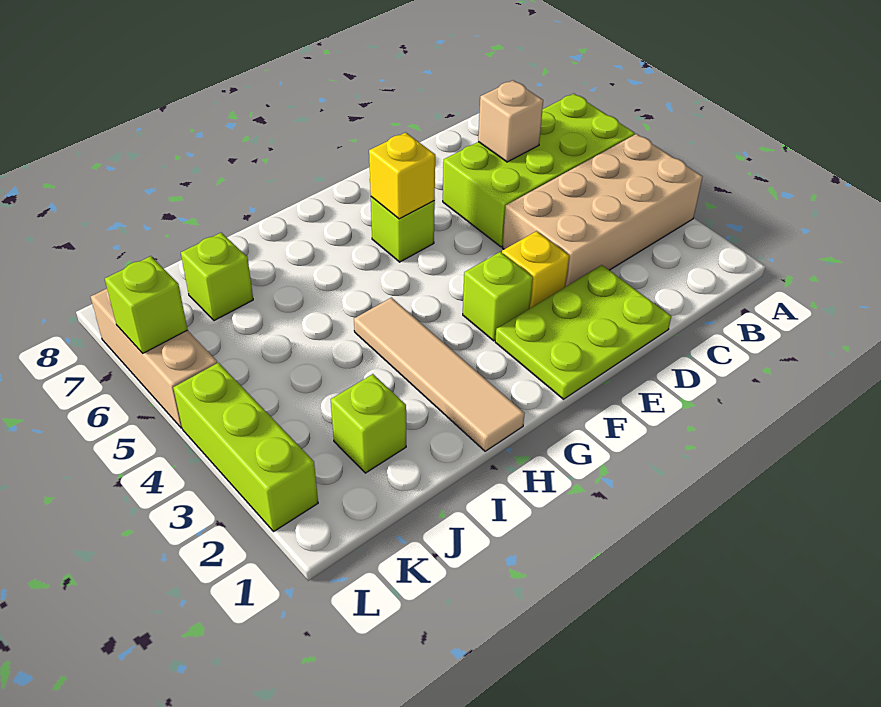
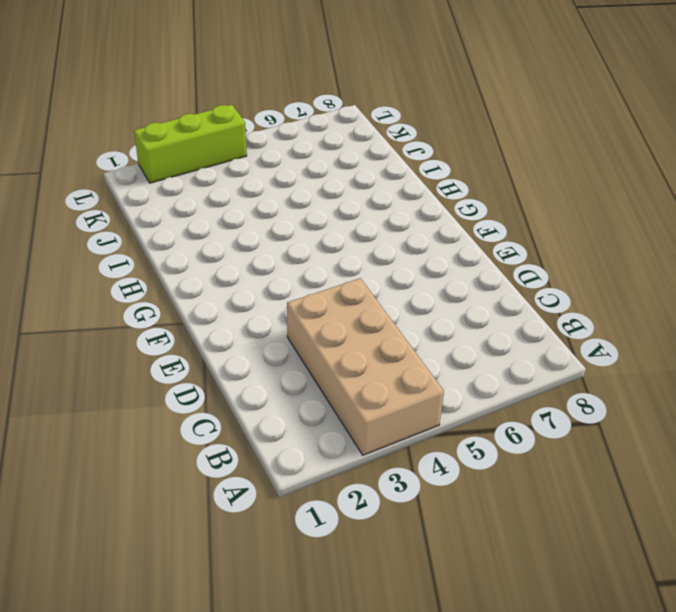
none -> lime 2x4 brick [443,93,635,247]
none -> lime 2x3 plate [495,265,671,399]
none -> yellow 1x1 brick [502,231,569,308]

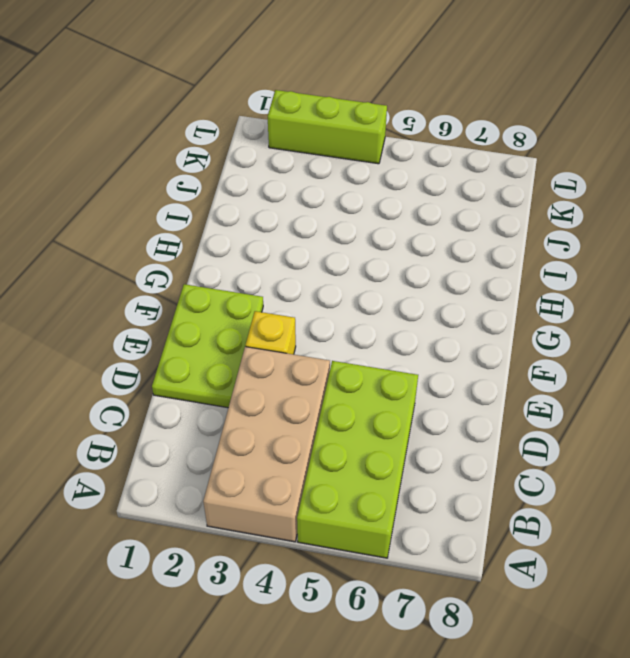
none -> lime 1x1 brick [463,252,533,341]
none -> lime 1x1 brick [371,197,435,262]
none -> tan 1x4 tile [354,298,525,451]

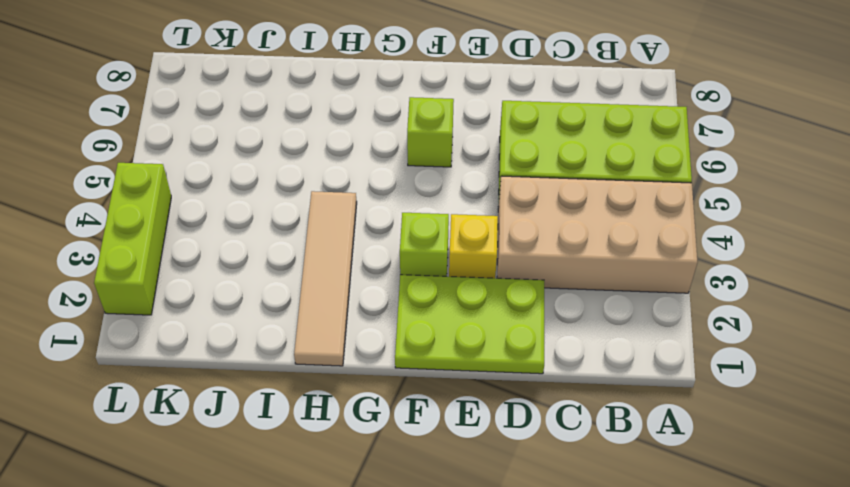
none -> lime 1x1 brick [331,374,406,473]
none -> lime 1x1 brick [181,233,253,321]
none -> tan 1x3 brick [91,289,217,428]

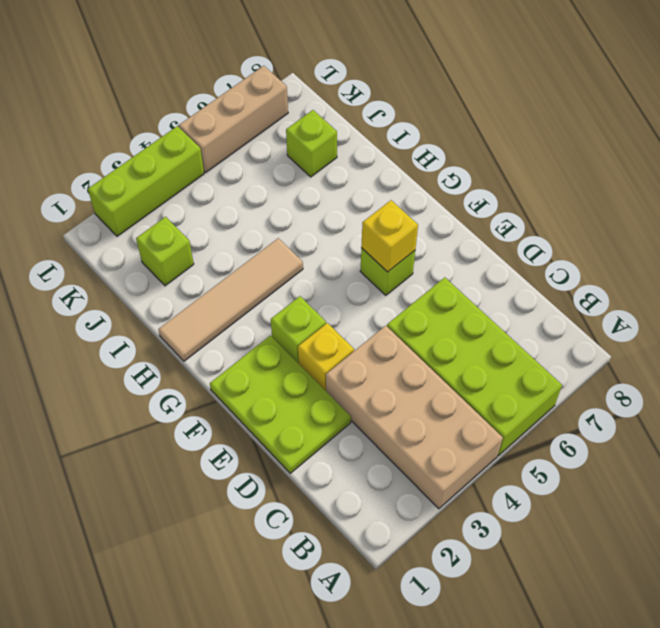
none -> tan 1x1 brick [478,80,543,162]
none -> lime 1x1 brick [105,256,187,353]

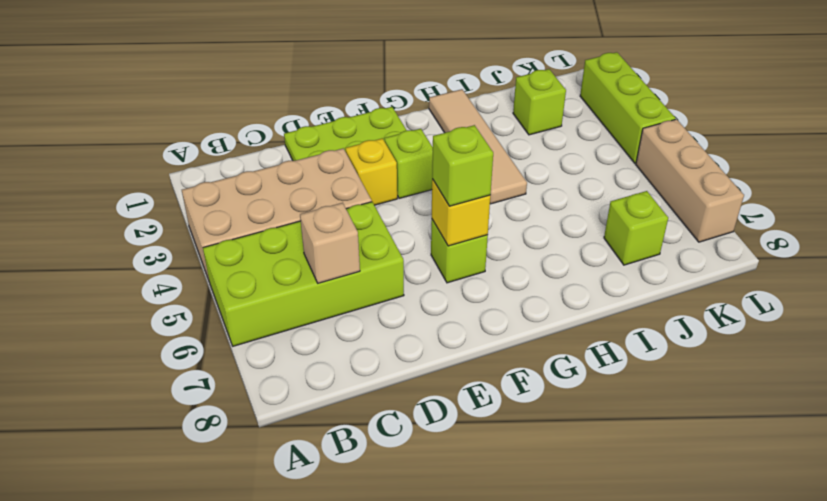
lime 1x1 brick [432,125,493,206] -> lime 1x1 brick moved to [105,256,187,353]

